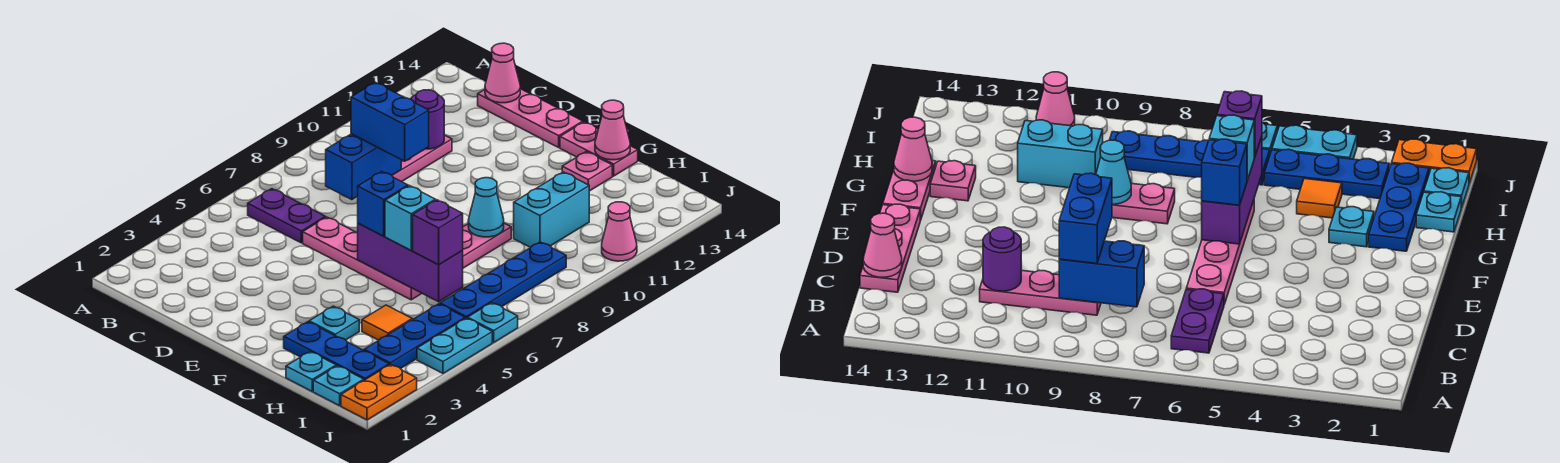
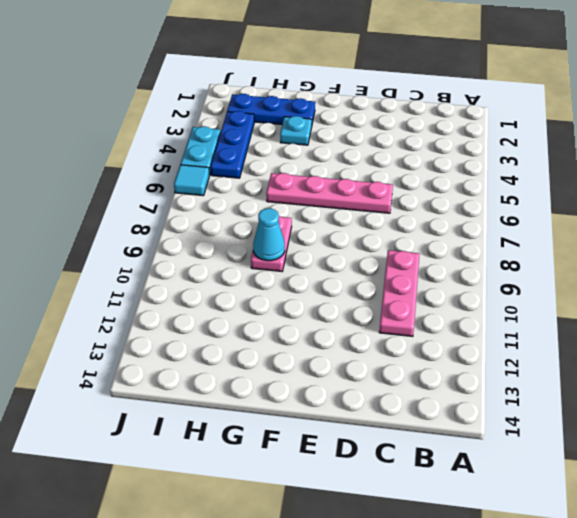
cyan 1x1 tile [174,165,209,196] -> cyan 1x1 plate [468,303,518,342]
none -> purple 1x2 plate [248,189,325,243]
none -> pink 1x3 plate [478,89,583,147]
none -> pink 1x2 plate [560,122,638,176]

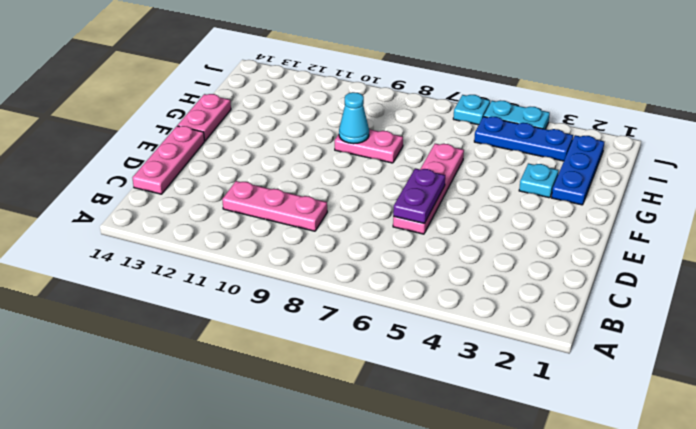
purple 1x2 plate [393,168,445,224] -> purple 1x2 plate moved to [248,189,325,243]
none -> pink 1x1 plate [562,152,612,191]
none -> cyan 1x1 plate [286,352,336,391]
none -> orange 1x1 tile [362,305,412,340]

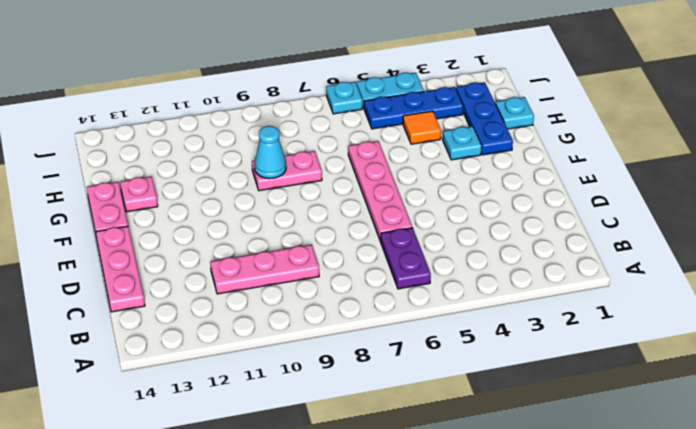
none -> cyan 1x2 brick [514,172,589,247]
none -> cyan 1x1 plate [313,366,364,406]
none -> blue 1x4 plate [440,242,566,318]

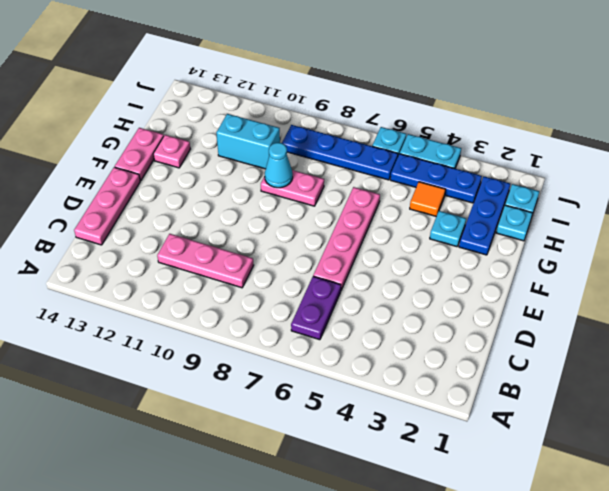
none -> orange 1x2 plate [341,364,417,420]
none -> pink 1x1 cone [602,202,637,261]
none -> blue 1x2 brick [326,134,401,200]

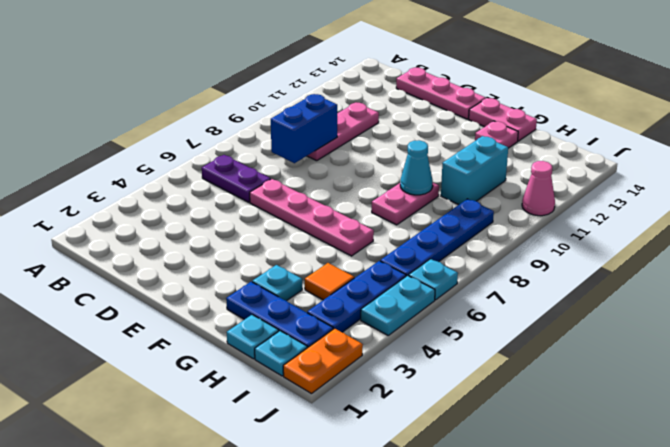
none -> purple 1x1 round brick [411,90,444,149]
none -> pink 1x1 cone [485,43,520,103]
none -> purple 1x3 brick [358,223,463,302]

